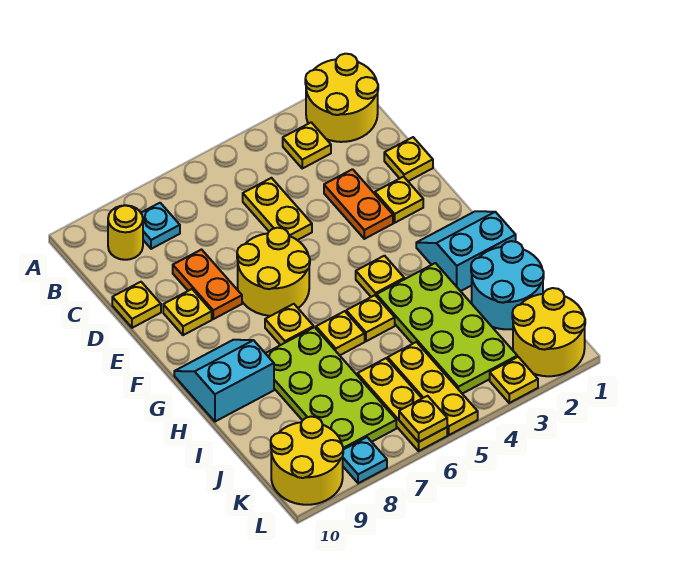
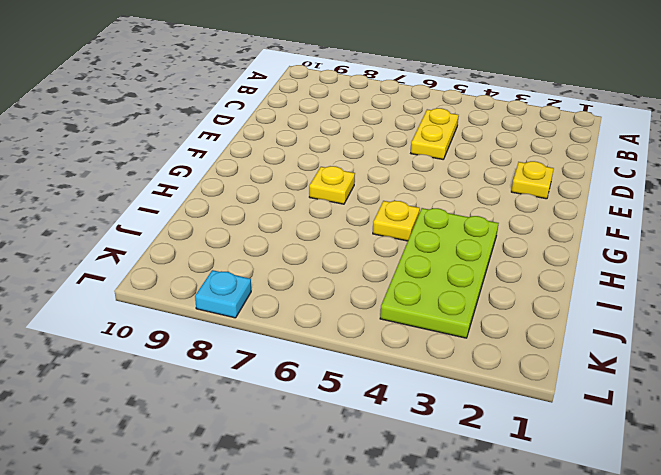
none -> yellow 2x2 round brick [305,54,378,142]
none -> yellow 1x1 plate [283,122,331,168]
none -> cyan 1x1 plate [141,203,180,249]

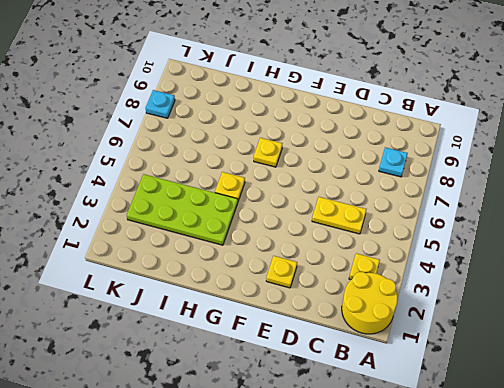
none -> yellow 1x1 round brick [108,205,143,260]
none -> yellow 1x1 plate [384,137,433,181]
none -> orange 1x2 plate [324,169,393,239]

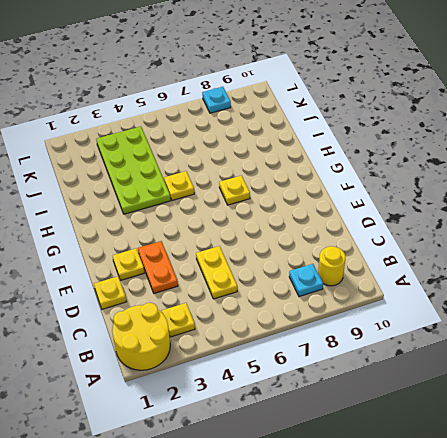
none -> orange 1x2 plate [173,250,242,319]
none -> yellow 1x1 plate [112,282,161,328]
none -> yellow 2x2 round brick [237,228,310,316]

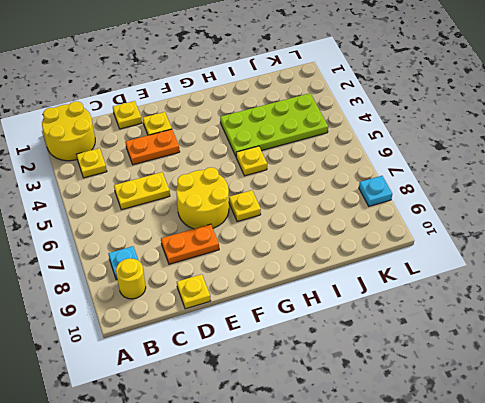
none -> yellow 1x1 plate [163,289,212,335]
none -> cyan 2x2 slope [416,211,516,291]
none -> yellow 1x1 plate [356,256,404,297]

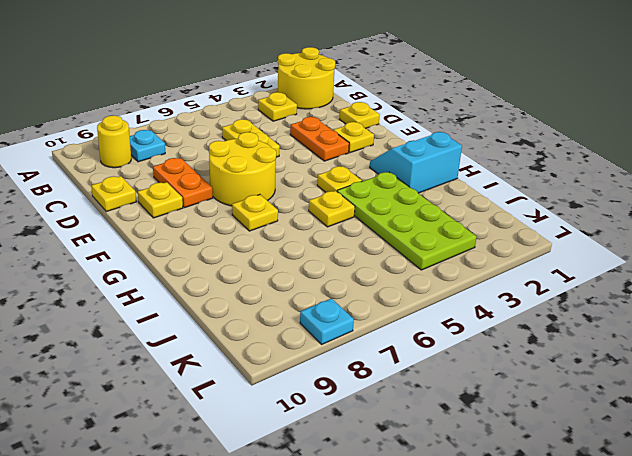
none -> cyan 2x2 slope [174,340,274,422]
none -> yellow 1x1 plate [316,311,365,355]
none -> lime 2x4 plate [265,327,396,450]

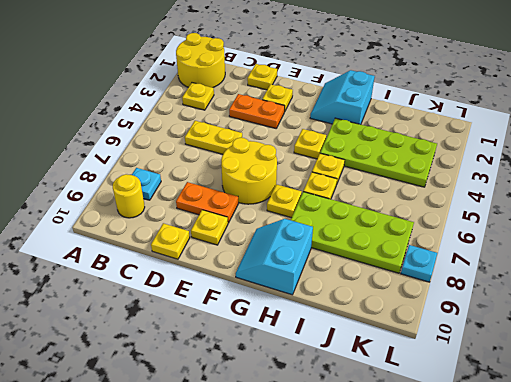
none -> cyan 2x2 round brick [471,241,544,329]
none -> yellow 1x3 plate [388,342,478,435]
none -> yellow 1x3 plate [357,358,447,451]

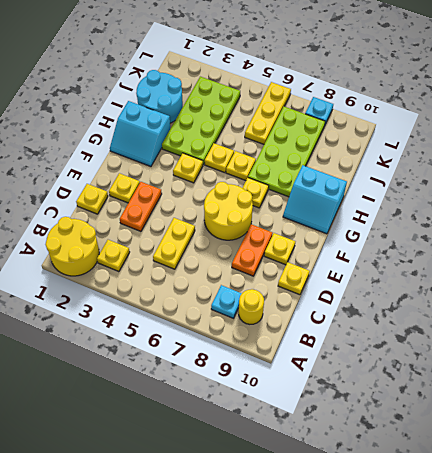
none -> yellow 1x3 plate [388,342,478,435]
none -> yellow 2x2 round brick [512,288,585,376]
none -> yellow 2x2 round brick [271,417,343,505]

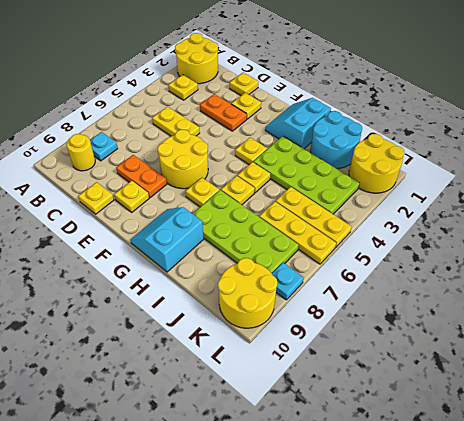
none -> yellow 1x1 plate [490,357,538,403]
none -> yellow 1x1 plate [399,396,447,442]

